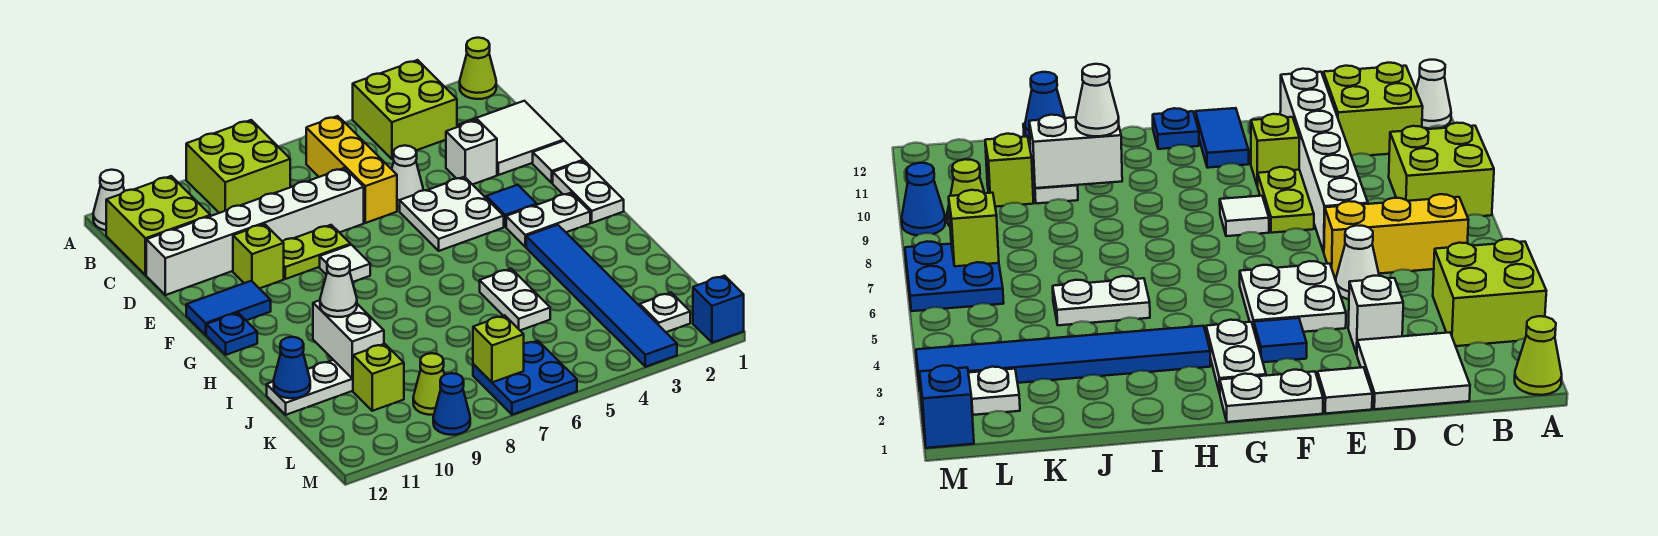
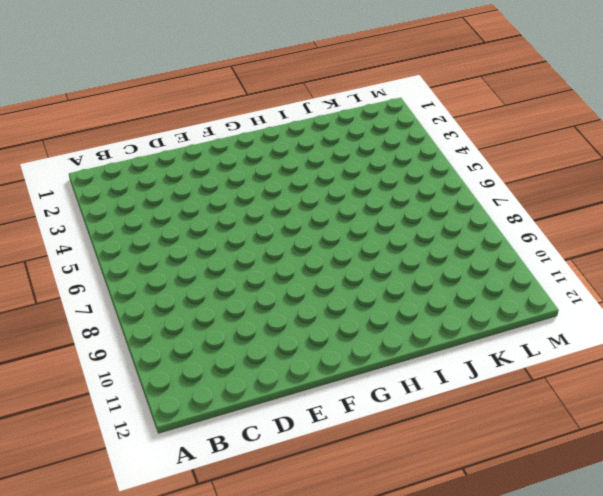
none -> lime 1x1 cone [460,38,496,99]
none -> lime 2x2 brick [353,60,457,159]
none -> lime 2x2 brick [186,120,290,213]
none -> white 1x1 cone [93,170,124,230]

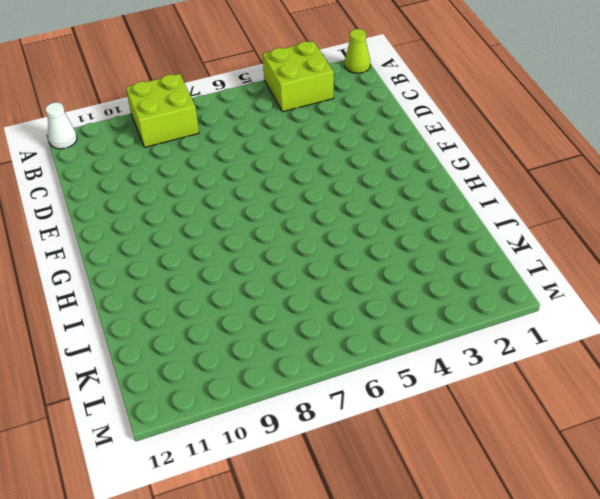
none -> yellow 1x3 brick [306,116,397,223]
none -> lime 2x2 brick [106,176,210,275]
none -> white 2x2 tile [459,101,563,175]
none -> white 1x1 brick [446,120,497,185]

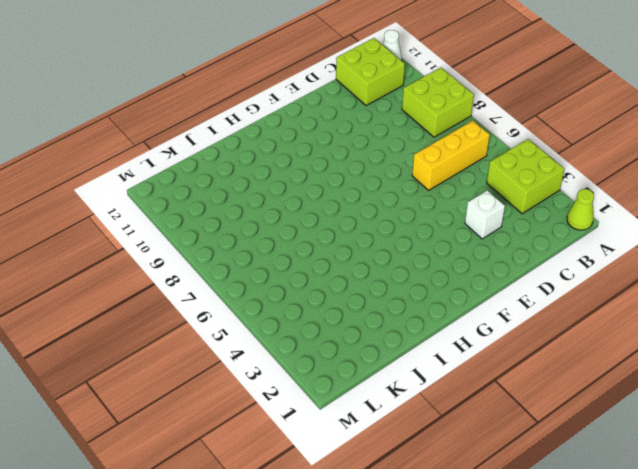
none -> white 2x2 tile [459,101,563,175]
none -> white 1x1 cone [392,145,423,206]
none -> white 1x6 brick [146,168,364,295]
none -> white 1x1 tile [533,141,583,183]

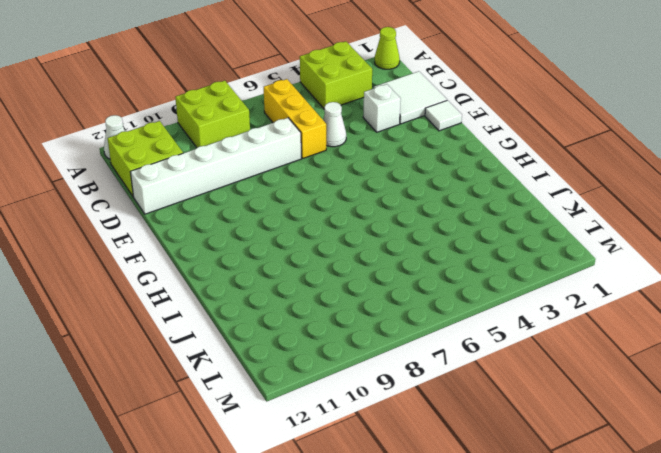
none -> white 2x2 plate [400,177,504,251]
none -> lime 1x2 plate [282,225,350,279]
none -> lime 1x1 brick [233,224,284,289]
none -> white 1x2 plate [553,161,624,223]

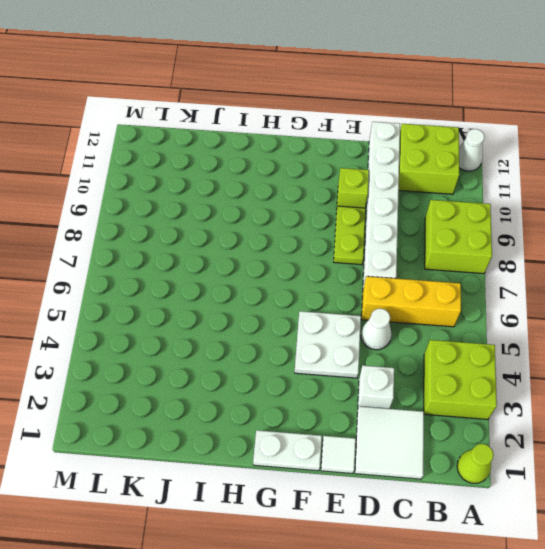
none -> blue 1x1 tile [486,185,537,227]
none -> white 1x1 tile [320,245,370,282]
none -> blue 1x2 tile [186,281,271,335]
none -> white 1x2 plate [506,193,590,247]

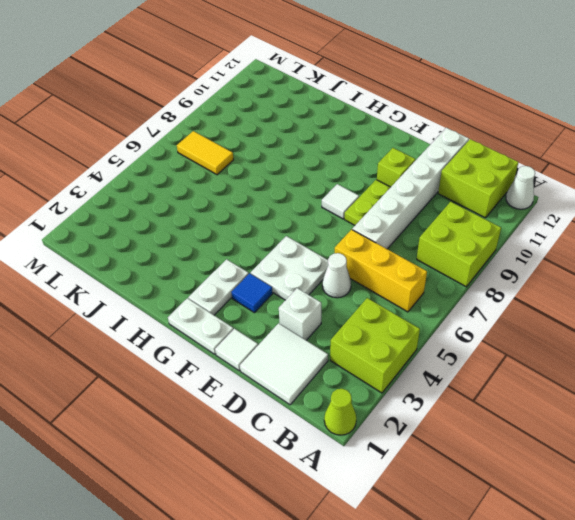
yellow 1x2 tile [177,131,234,175] -> blue 2x2 plate [473,341,577,415]
none -> blue 1x2 tile [186,281,271,335]
none -> blue 1x1 plate [206,313,257,355]
none -> blue 1x6 tile [526,225,677,367]
none -> white 1x2 plate [480,269,550,330]

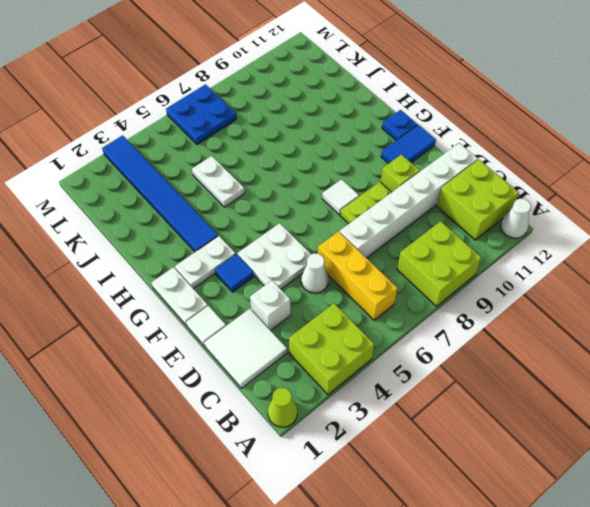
none -> white 1x3 plate [267,360,353,415]
none -> lime 1x1 brick [353,344,404,411]
none -> white 1x1 plate [640,293,690,332]
none -> lime 1x1 cone [413,353,444,415]

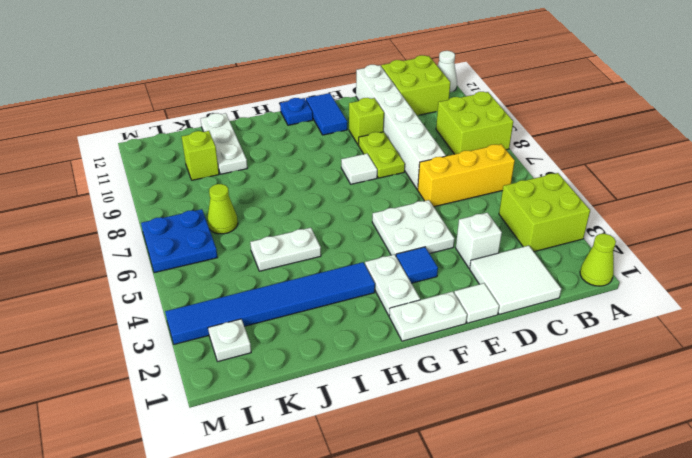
lime 1x1 cone [207,184,238,234] -> lime 1x1 cone moved to [413,353,444,415]
none -> white 1x1 cone [392,145,423,206]
none -> blue 1x1 brick [693,276,744,343]
none -> blue 1x1 cone [433,373,470,435]
none -> white 1x2 brick [313,300,384,379]

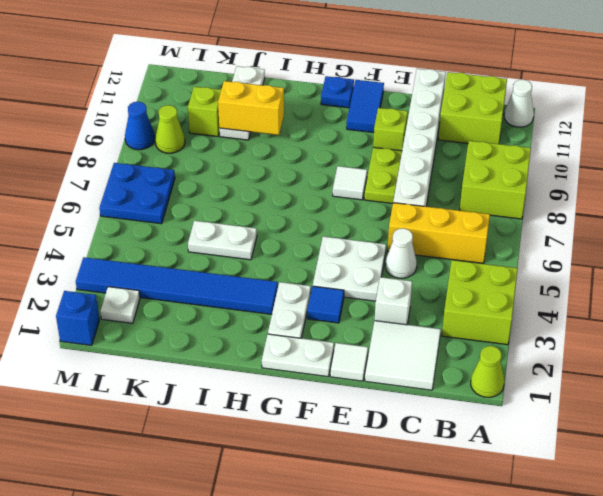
yellow 1x2 brick [218,81,284,135] -> white 1x2 brick [313,300,384,379]
none -> blue 1x1 cone [274,337,310,398]
none -> lime 1x1 brick [473,315,524,382]
none -> white 1x1 cone [320,256,357,317]

